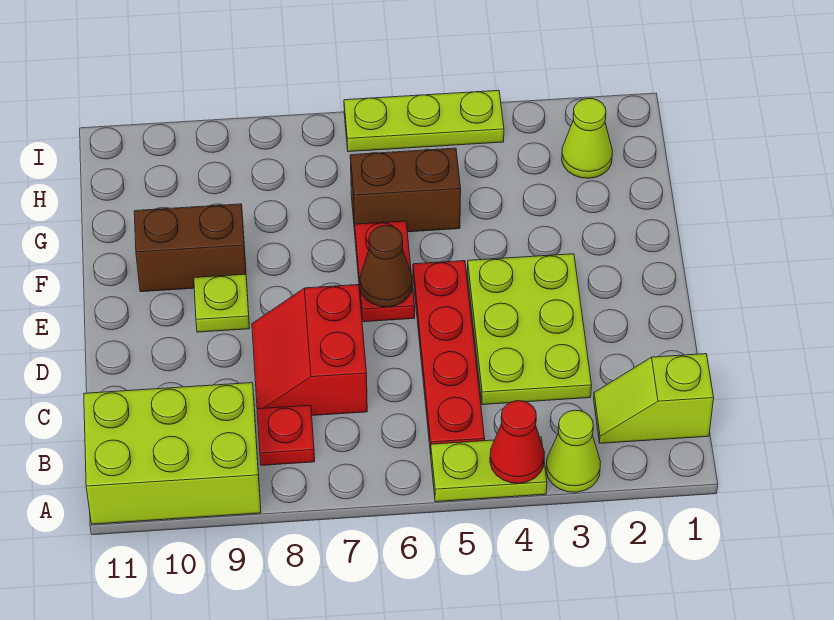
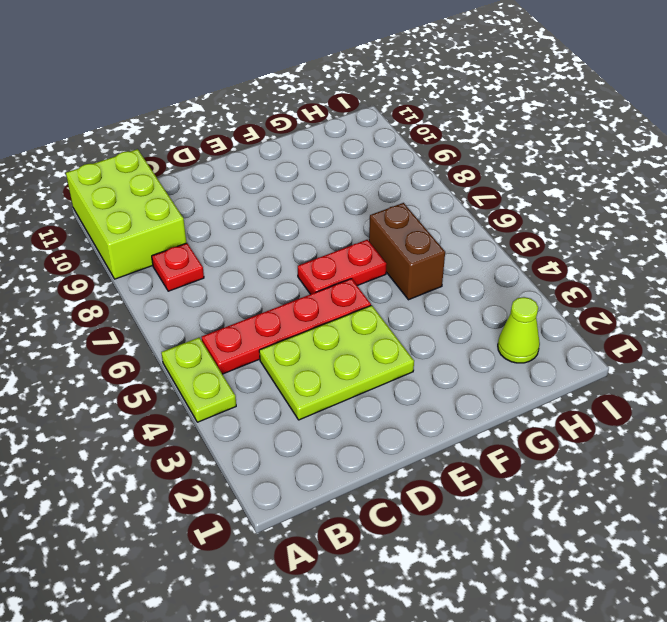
none -> lime 1x1 cone [546,410,600,492]
none -> lime 1x2 slope [594,354,714,443]
none -> red 2x2 slope [252,285,367,416]

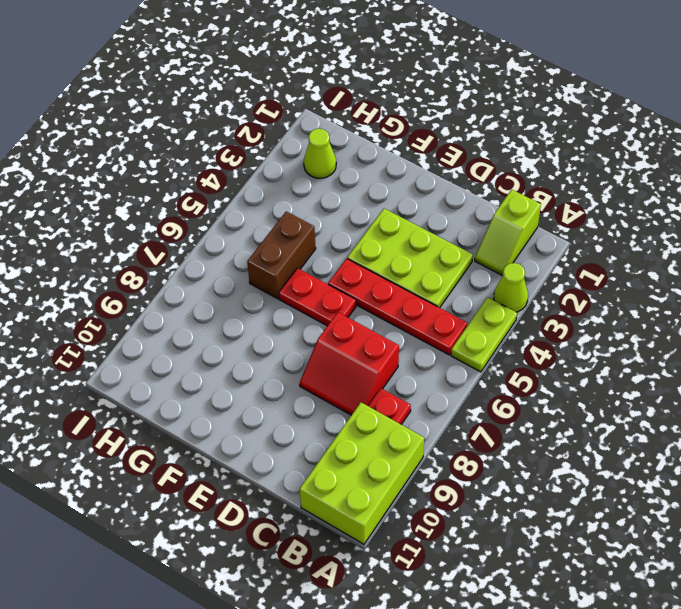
none -> lime 1x1 plate [194,274,250,332]
none -> brown 1x2 brick [134,204,246,292]
none -> lime 1x3 plate [344,90,504,152]

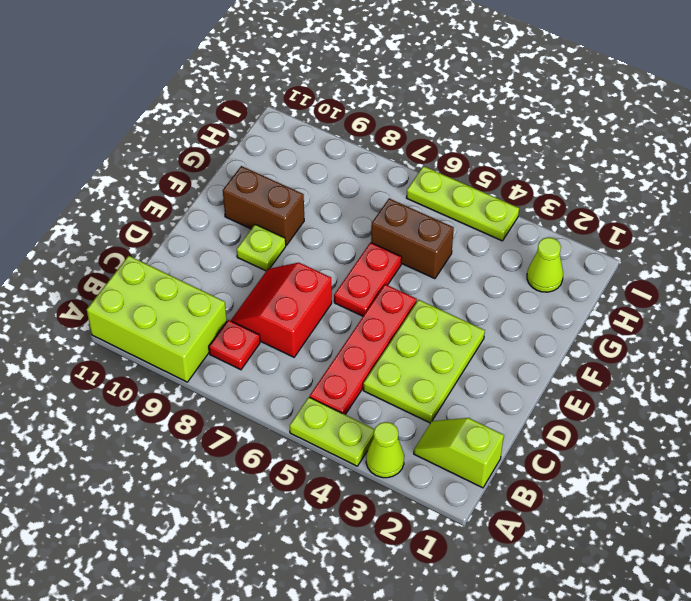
none -> red 1x1 cone [490,401,544,483]
none -> brown 1x1 cone [360,225,412,307]

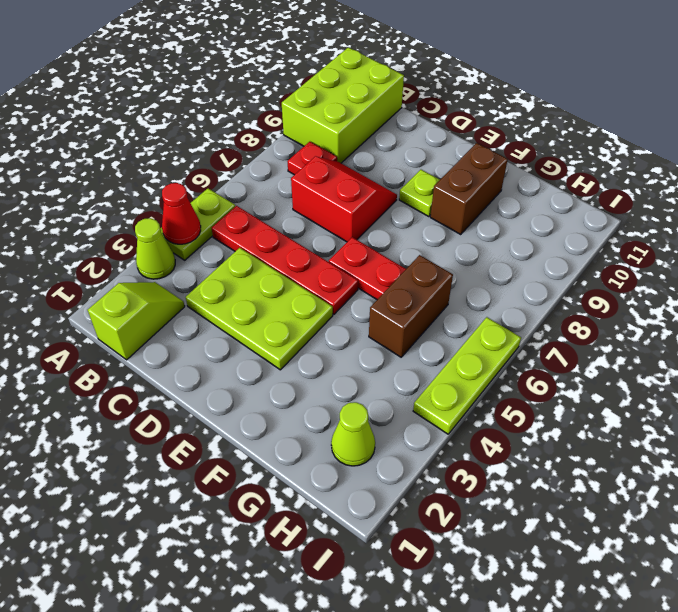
none -> brown 1x1 cone [360,225,412,307]

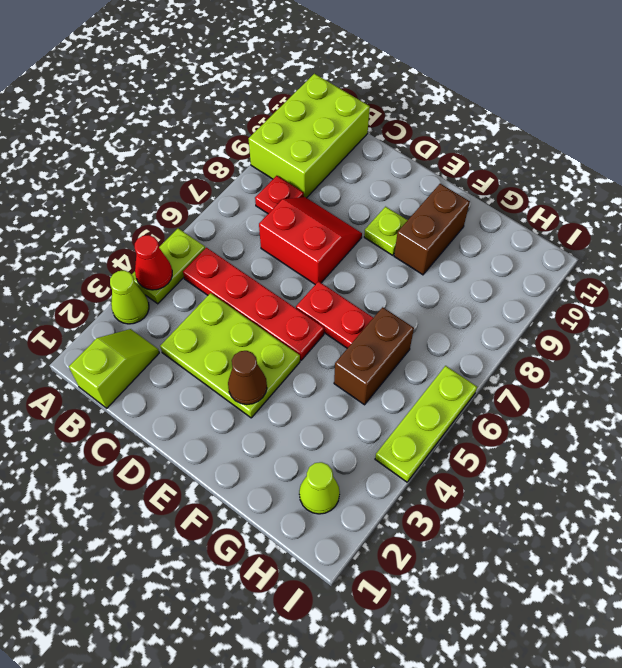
brown 1x1 cone [228,351,267,405] -> brown 1x1 cone moved to [360,225,412,307]

